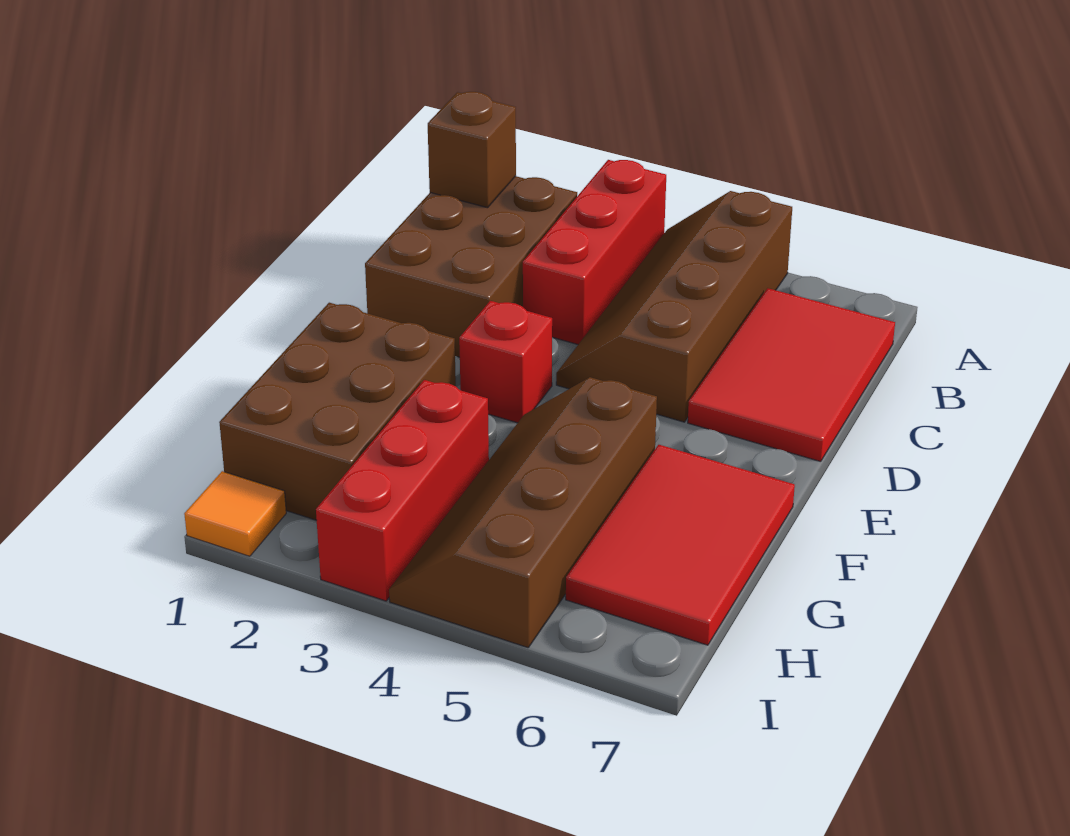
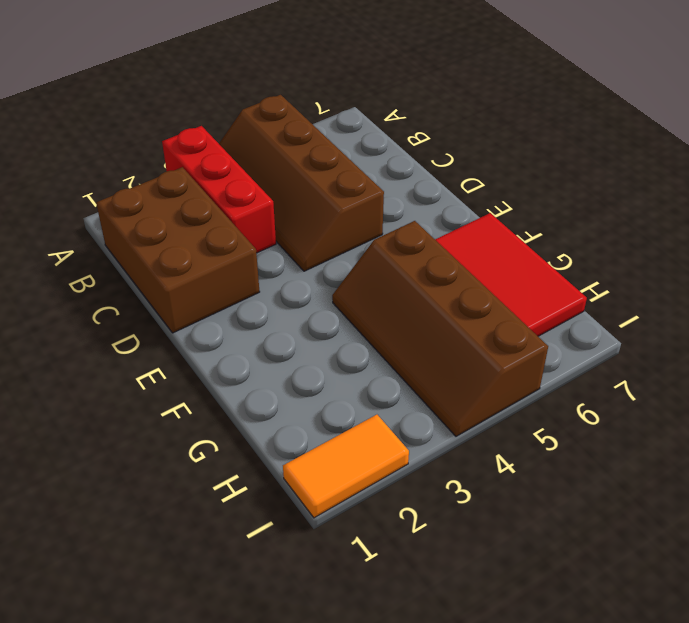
orange 1x2 tile [283,415,409,518] -> orange 1x1 tile [184,471,286,556]
none -> red 2x3 tile [688,288,895,462]
none -> red 1x1 brick [459,301,552,423]

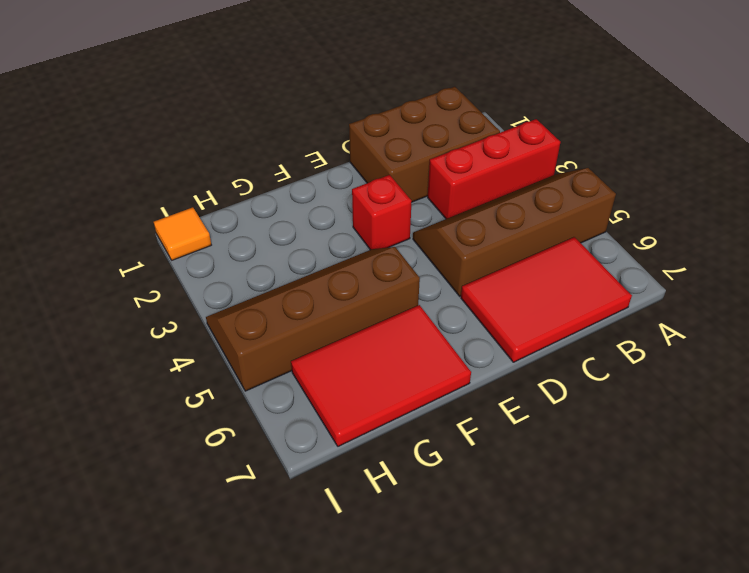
none -> brown 2x3 brick [219,303,456,520]
none -> red 1x3 brick [316,380,489,601]

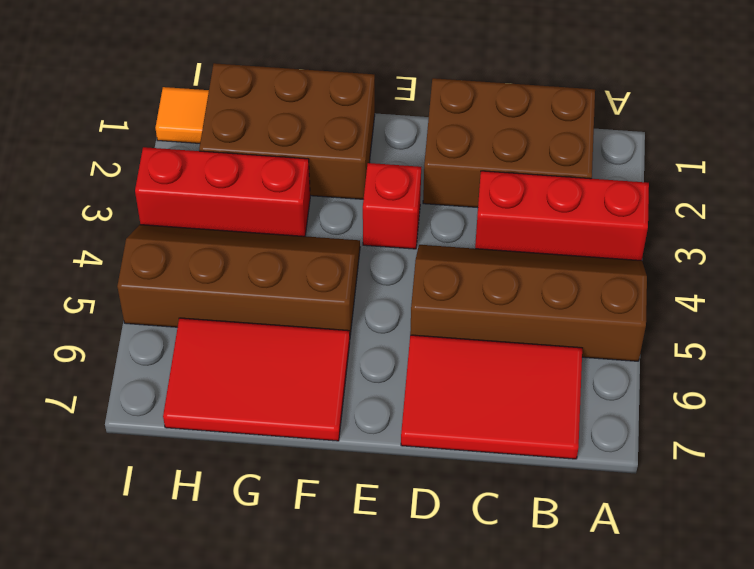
none -> brown 1x1 brick [428,92,516,208]

